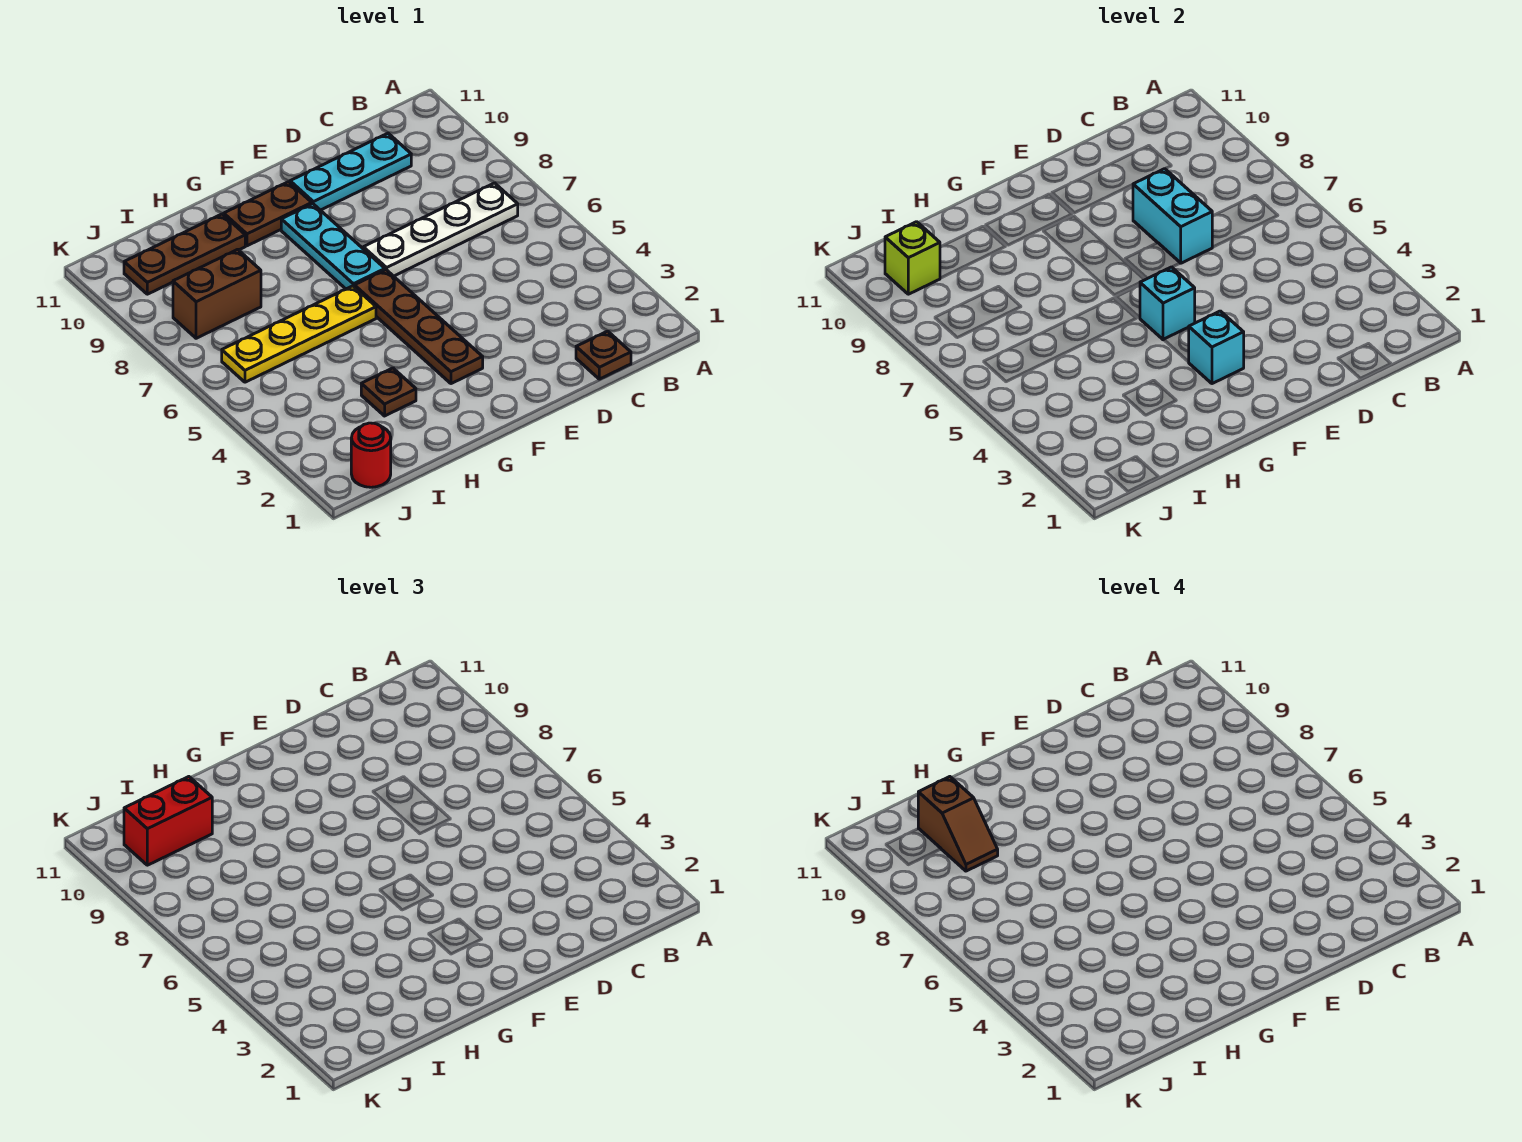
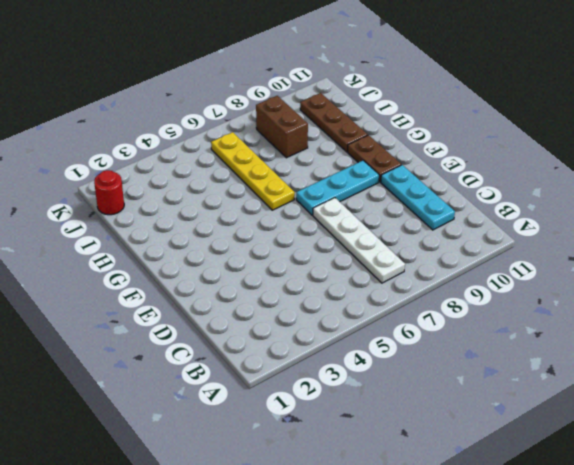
none -> brown 1x1 plate [576,331,631,379]
none -> brown 1x4 plate [355,270,483,384]
none -> brown 1x1 plate [361,368,416,416]

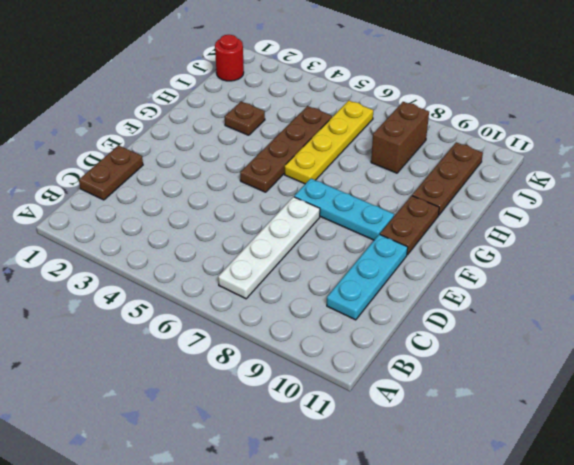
brown 1x2 plate [79,145,143,200] -> brown 1x1 plate [576,331,631,379]
brown 1x4 plate [240,106,332,192] -> brown 1x4 plate turned to [355,270,483,384]
none -> cyan 1x2 brick [1133,169,1212,263]
none -> cyan 1x1 brick [1189,311,1244,384]
none -> cyan 1x1 brick [1140,267,1195,340]

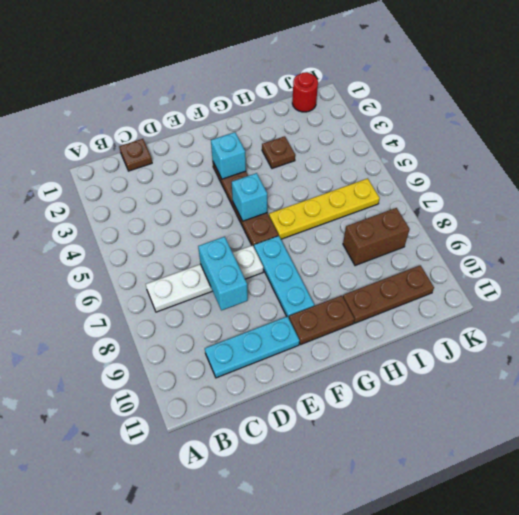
none -> lime 1x1 brick [885,222,940,294]
none -> red 1x2 brick [124,777,212,865]
none -> brown 1x2 slope [918,777,998,871]

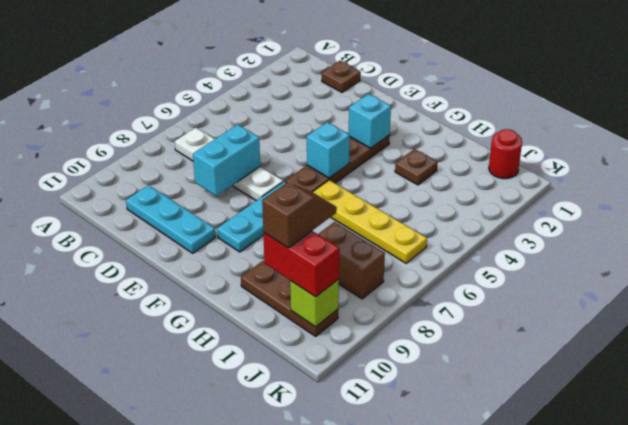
none -> brown 1x2 plate [224,182,312,246]

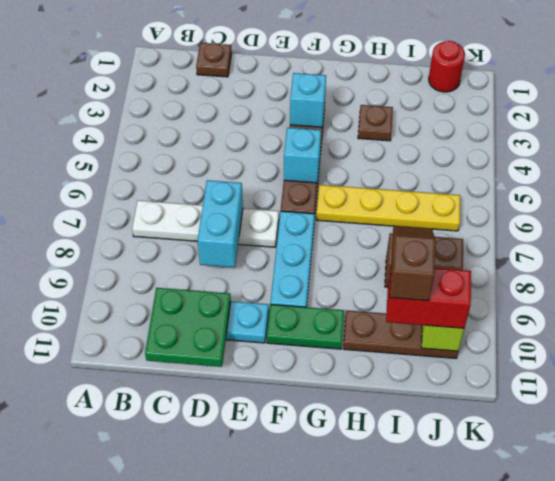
green 2x2 plate [145,288,231,367] -> none
green 1x2 plate [267,304,344,349] -> brown 1x2 plate [224,182,312,246]

